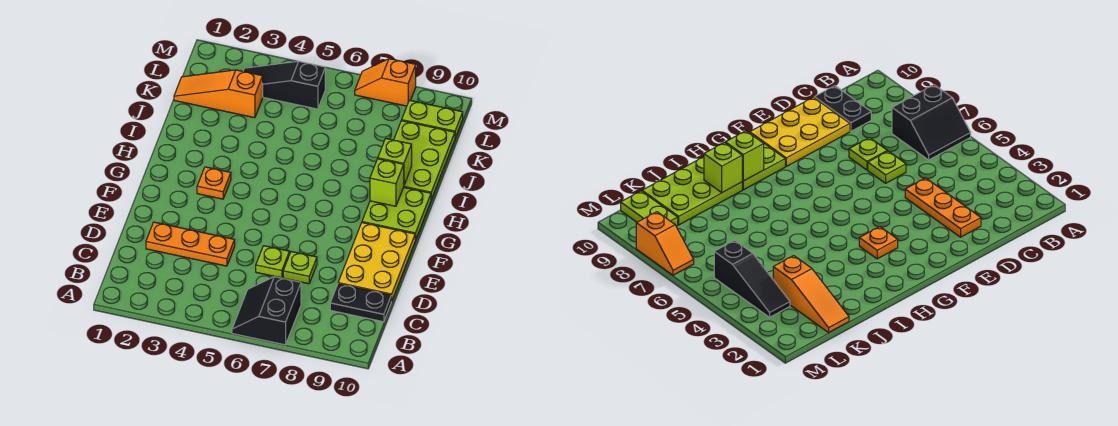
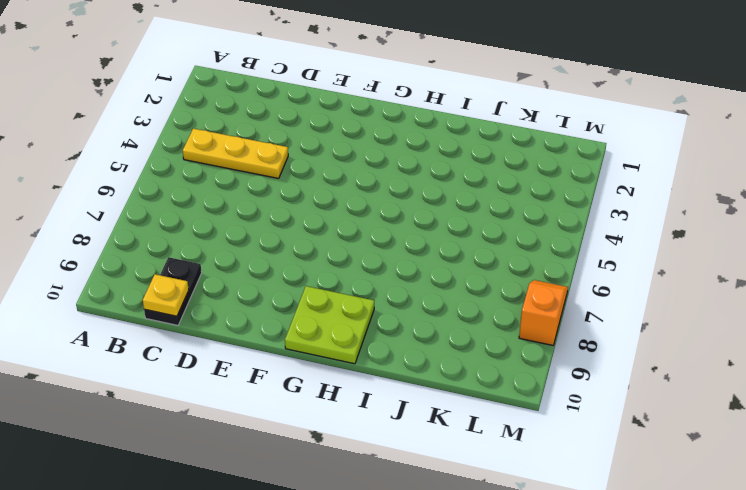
yellow 1x3 plate [183,129,288,178] -> orange 1x3 plate [146,222,235,266]
yellow 1x1 plate [143,274,189,316] -> none
none -> black 2x2 slope [232,277,301,345]
none -> lime 1x1 plate [256,246,289,278]
none -> lime 1x1 plate [283,252,317,284]

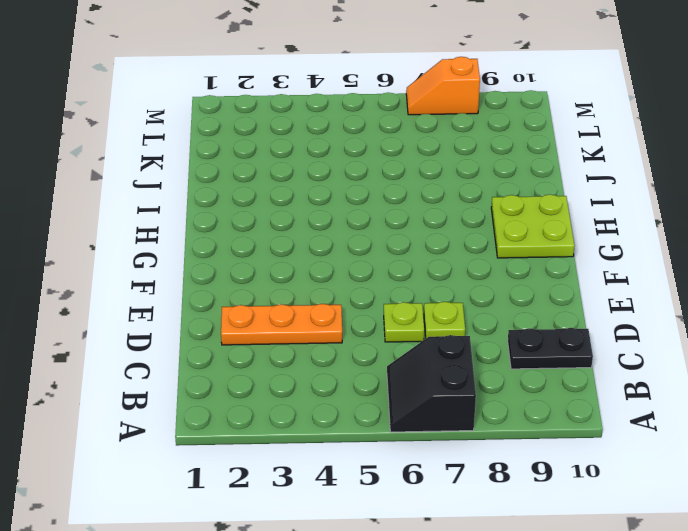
none -> yellow 2x3 plate [338,223,415,301]
none -> orange 1x1 plate [197,167,231,199]
none -> lime 2x3 plate [394,121,455,199]

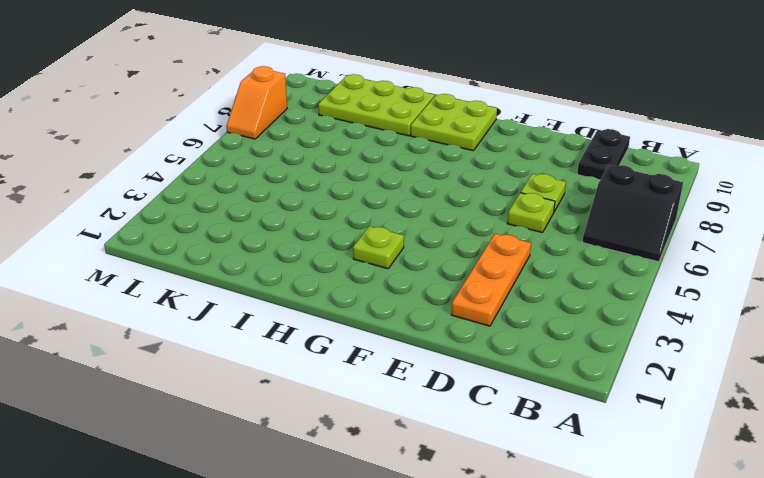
lime 1x1 plate [353,226,404,269] -> orange 1x1 plate [197,167,231,199]
none -> yellow 2x3 plate [338,223,415,301]
none -> orange 1x3 slope [174,70,263,118]
none -> black 1x3 slope [243,61,325,109]

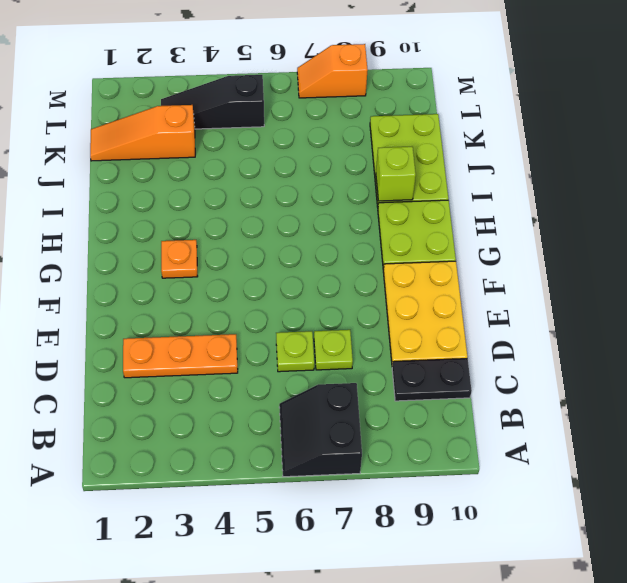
none -> lime 1x2 plate [402,100,463,138]
none -> lime 1x1 brick [370,159,404,206]

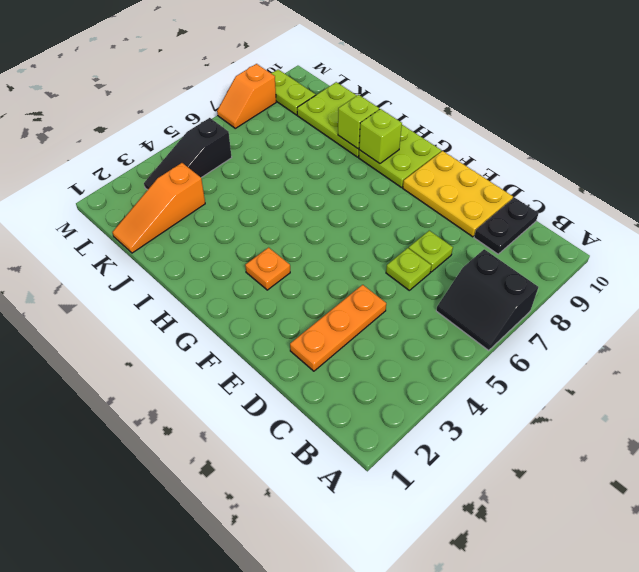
lime 1x2 plate [271,70,316,115] -> lime 1x2 plate turned to [402,100,463,138]

